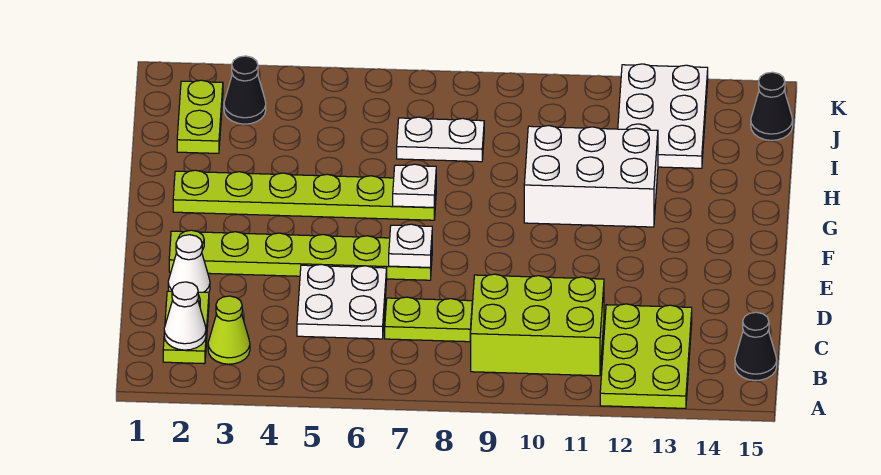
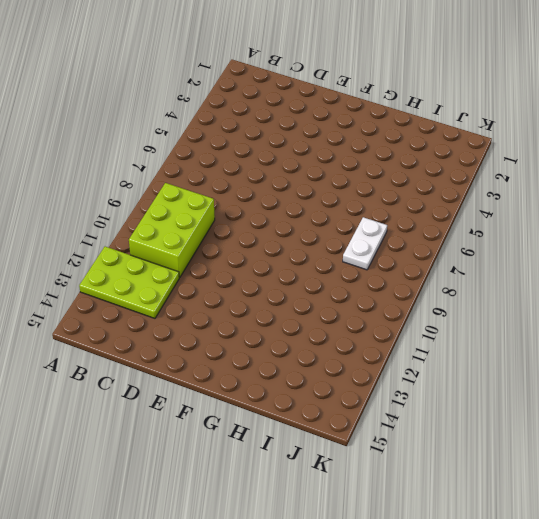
none -> lime 1x2 plate [163,291,209,364]
none -> lime 1x1 cone [208,296,250,364]
none -> black 1x1 cone [735,312,777,380]

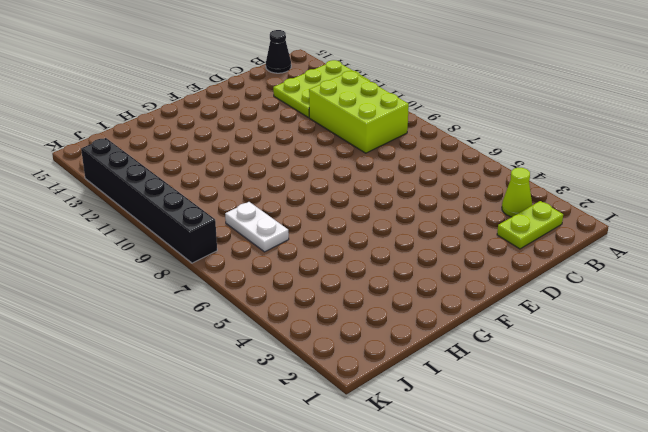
black 1x6 brick [81,138,217,263] -> white 2x3 plate [618,64,708,168]
none -> white 2x2 plate [297,264,387,339]
none -> lime 1x2 plate [385,297,472,342]
none -> white 1x1 cone [168,235,210,293]

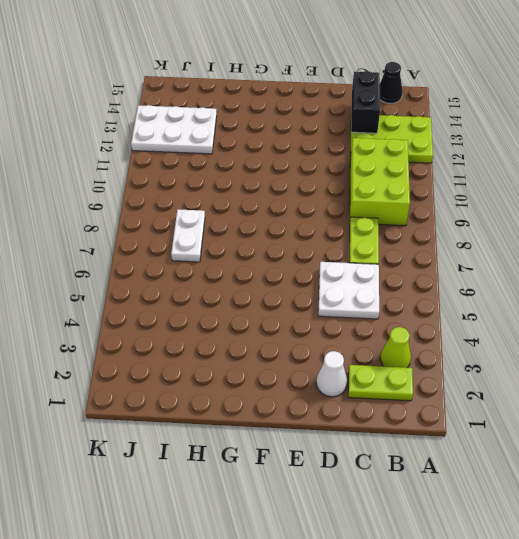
black 1x2 brick [351,71,380,133] -> none
none -> lime 1x6 plate [169,230,432,280]
none -> lime 1x6 plate [173,170,436,220]
none -> white 2x3 brick [524,126,658,227]

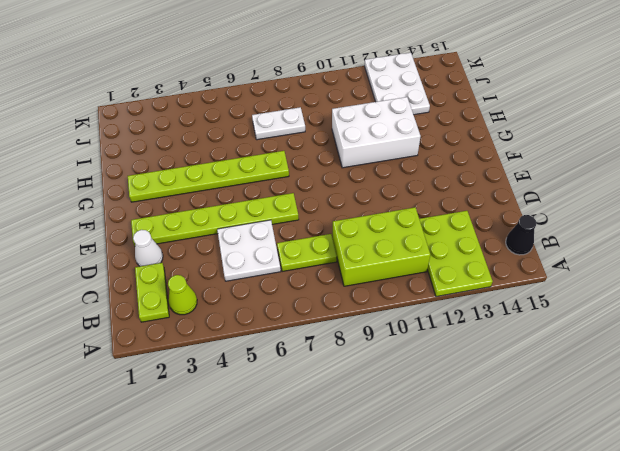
none -> lime 1x2 plate [177,80,223,153]
none -> black 1x1 cone [224,56,266,124]
none -> black 1x1 cone [751,72,793,140]

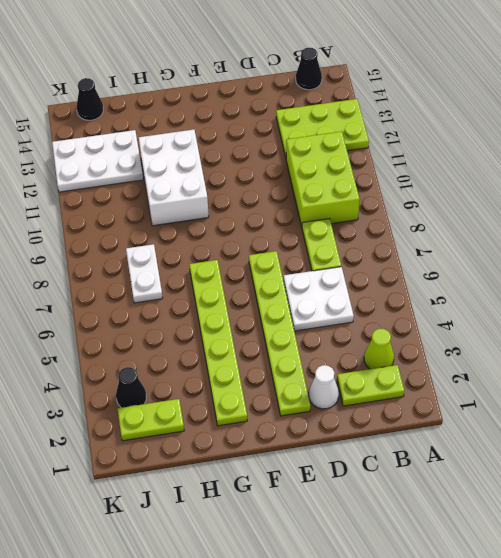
none -> white 1x1 cone [164,282,206,350]
none -> white 1x1 plate [389,224,432,267]
none -> white 1x1 plate [393,164,436,207]

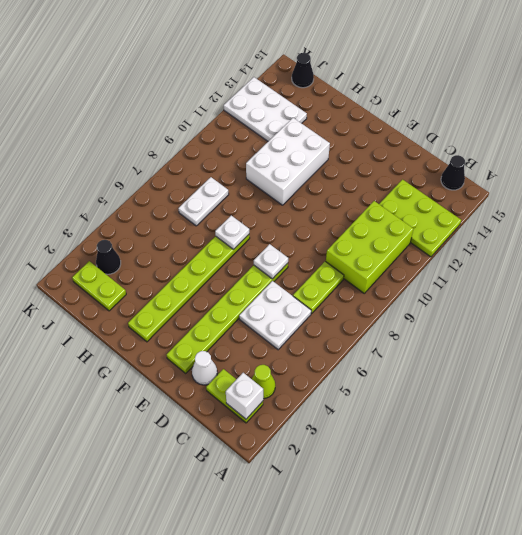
white 1x1 brick [226,373,263,419] -> white 1x1 cone [164,282,206,350]

